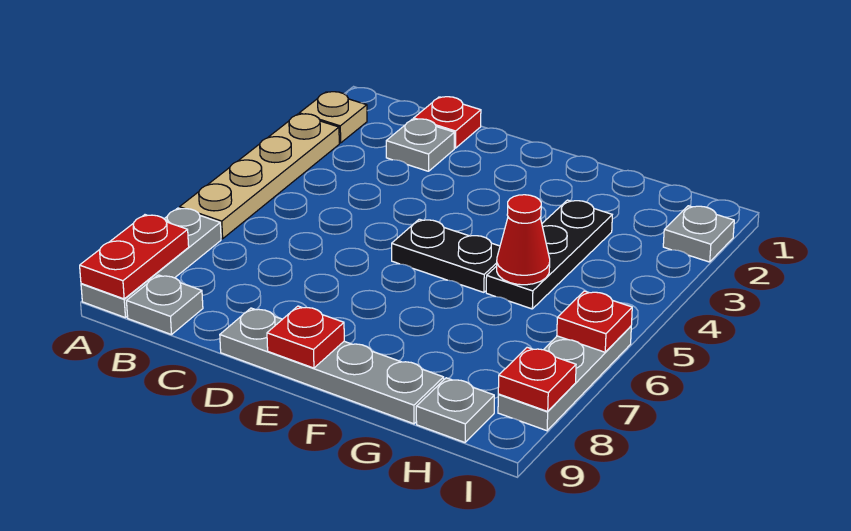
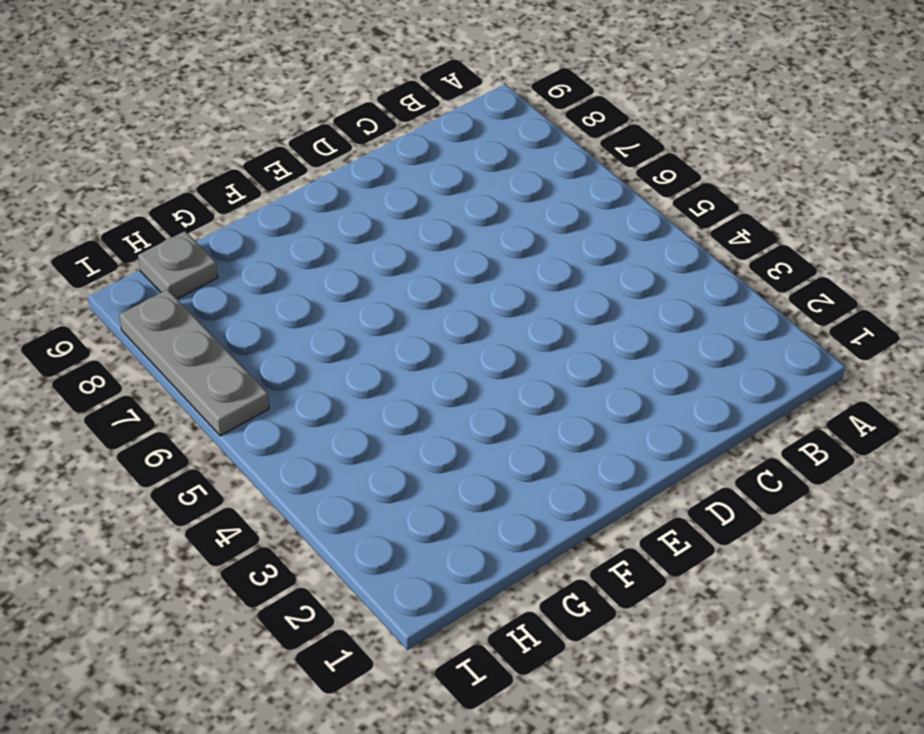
none -> tan 1x1 plate [299,92,367,143]
none -> tan 1x4 plate [180,114,339,239]
none -> grey 1x3 plate [81,208,221,318]

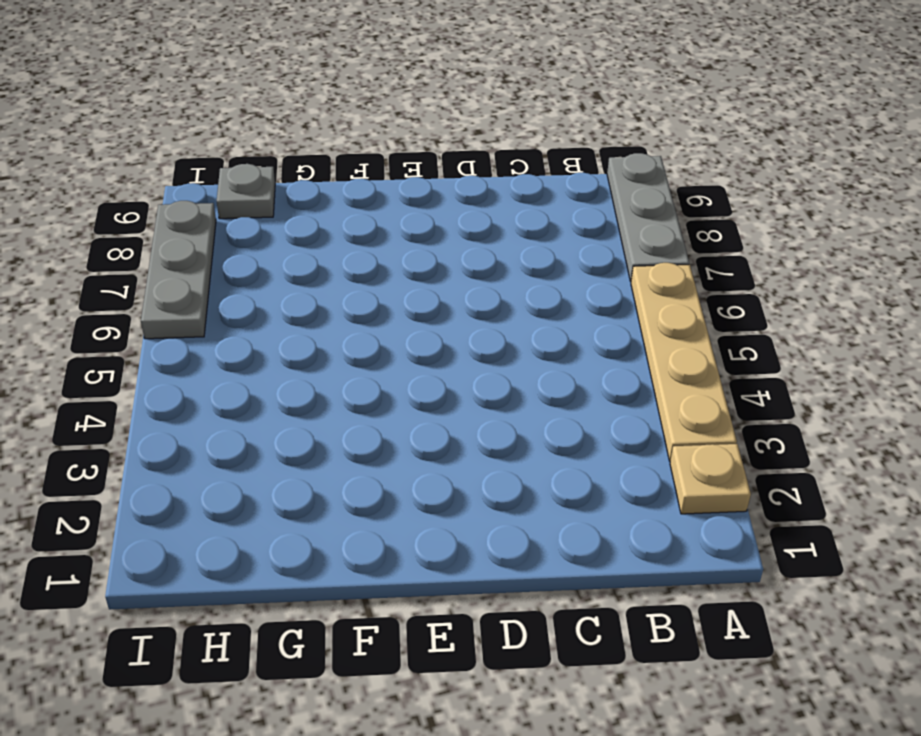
none -> grey 1x1 plate [127,275,203,335]
none -> red 1x1 plate [414,97,481,148]
none -> grey 1x1 plate [386,119,454,171]

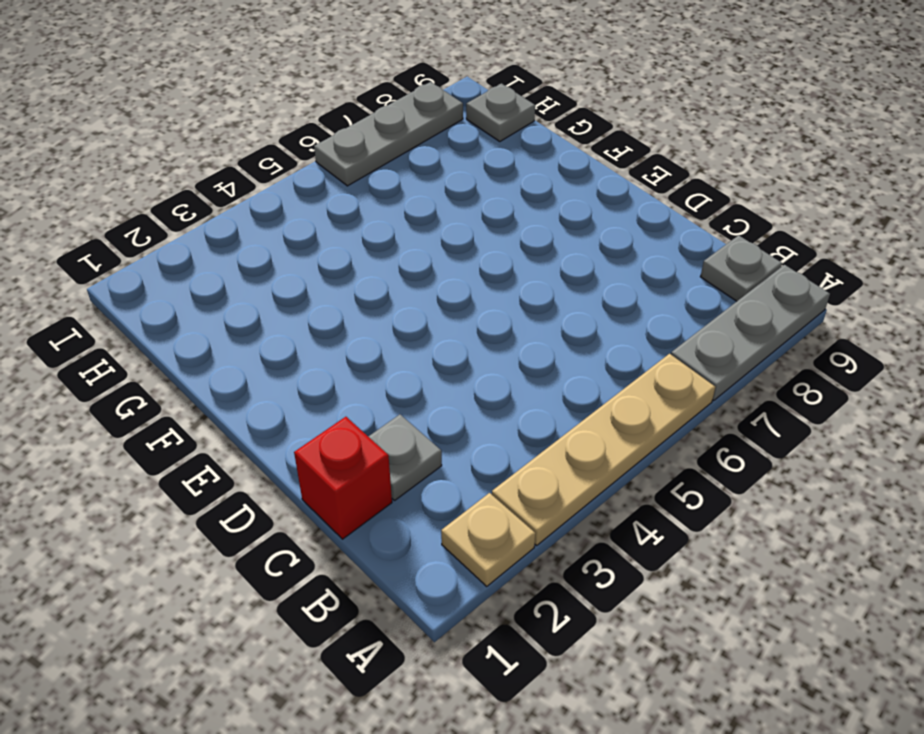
red 1x1 brick [294,417,392,539] -> red 1x1 plate [414,97,481,148]
none -> grey 1x4 plate [220,308,444,424]
none -> black 1x2 plate [392,219,500,292]
none -> black 1x3 plate [486,200,612,309]

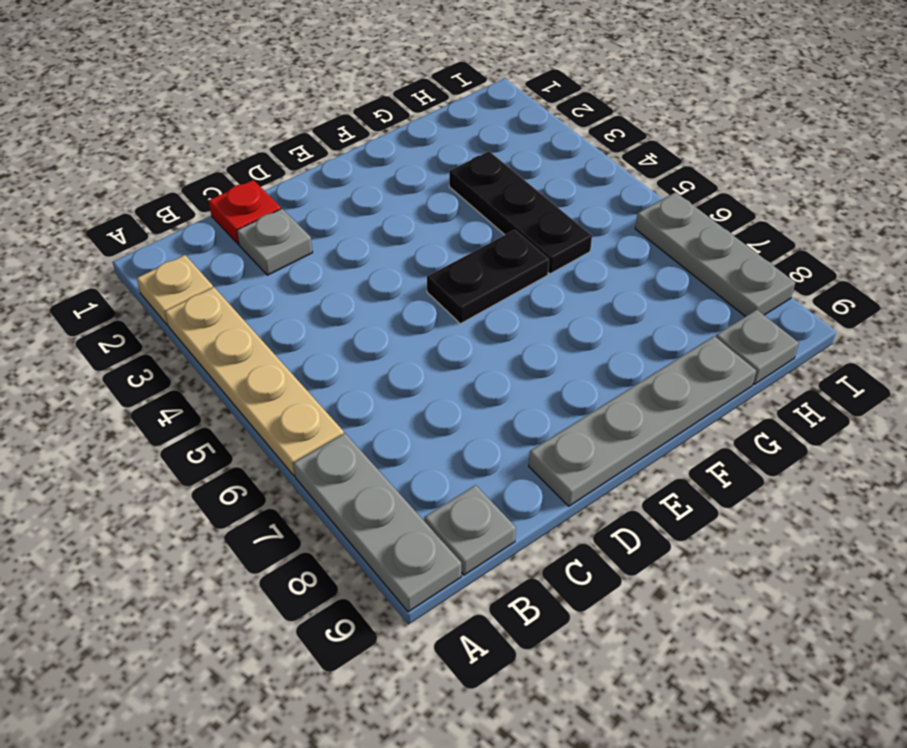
none -> grey 1x1 plate [663,206,734,262]
none -> red 1x2 plate [80,215,189,299]
none -> red 1x1 plate [267,306,344,368]

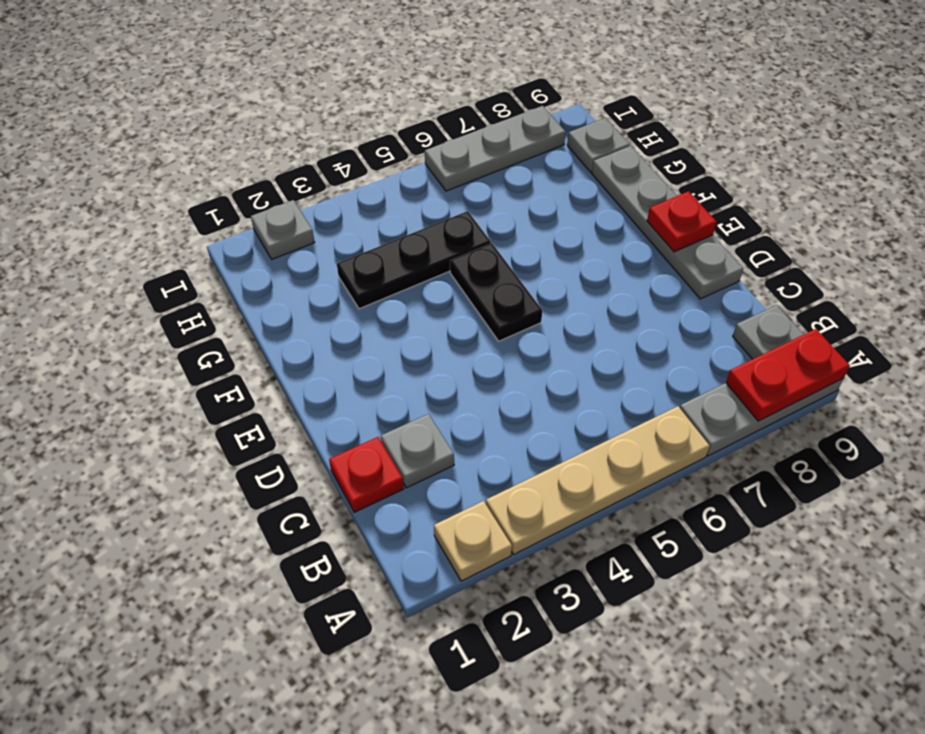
none -> red 1x1 cone [497,195,550,285]
none -> red 1x1 plate [557,291,632,352]
none -> red 1x1 plate [498,347,576,411]

